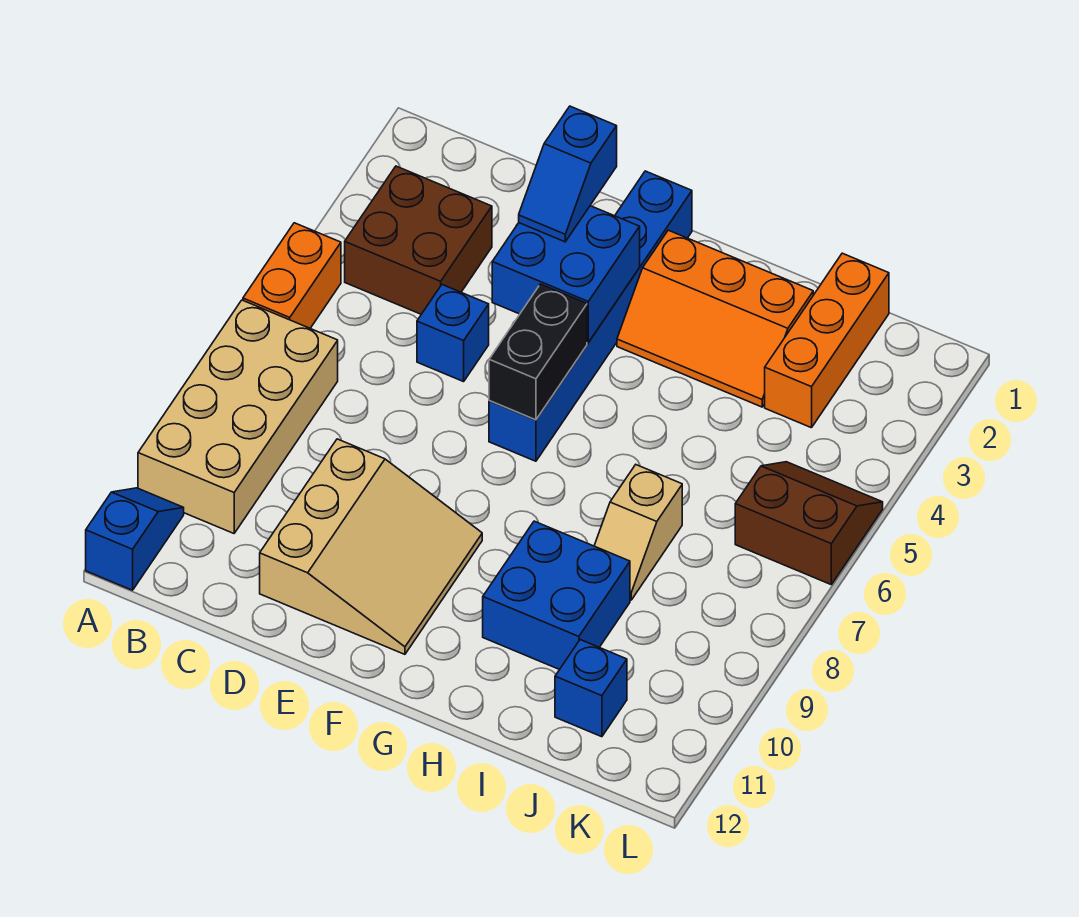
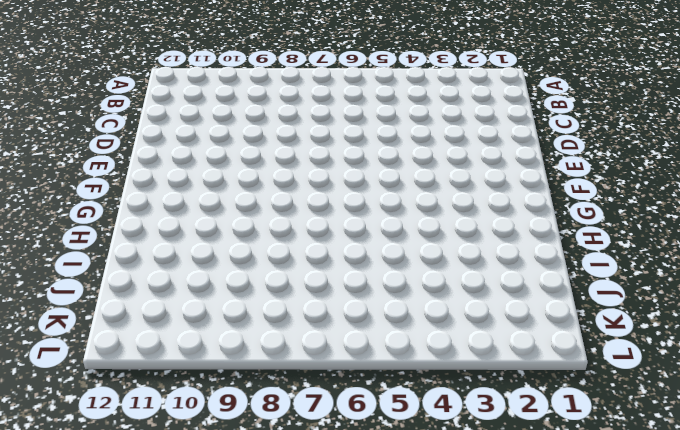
none -> orange 1x2 brick [243,223,341,328]
none -> tan 2x4 brick [138,300,338,533]
none -> blue 1x2 slope [86,488,184,590]

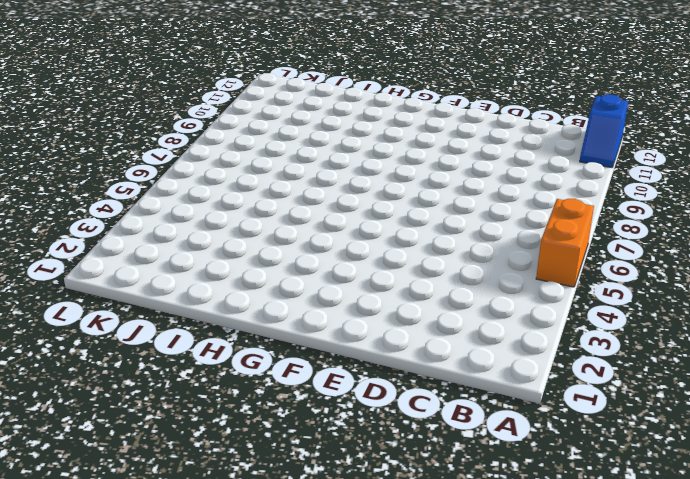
none -> tan 2x4 brick [138,300,338,533]
none -> brown 2x2 brick [345,166,492,314]
none -> blue 1x1 brick [417,285,489,382]

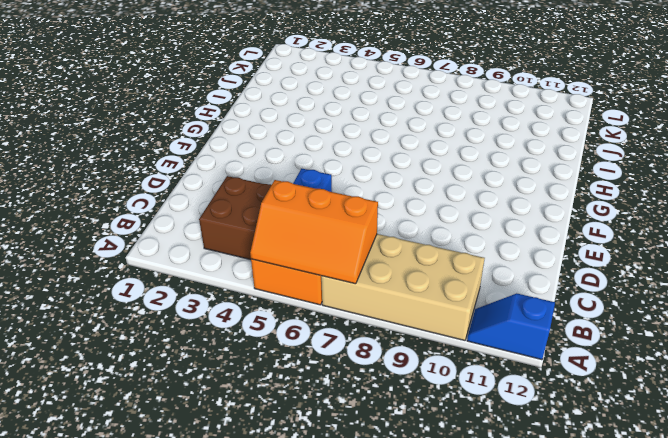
orange 2x3 slope [250,180,378,284] -> orange 2x3 slope turned to [617,230,813,407]
none -> tan 3x3 slope [260,439,482,654]
none -> blue 1x6 brick [489,171,692,461]
none -> blue 2x2 brick [483,521,630,670]

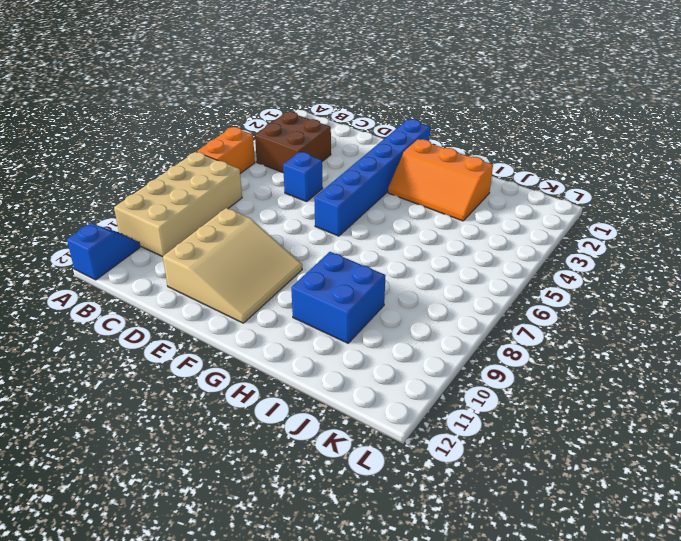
none -> tan 1x2 slope [594,465,682,600]
none -> orange 1x3 brick [765,253,889,428]
none -> blue 1x1 brick [555,640,627,737]

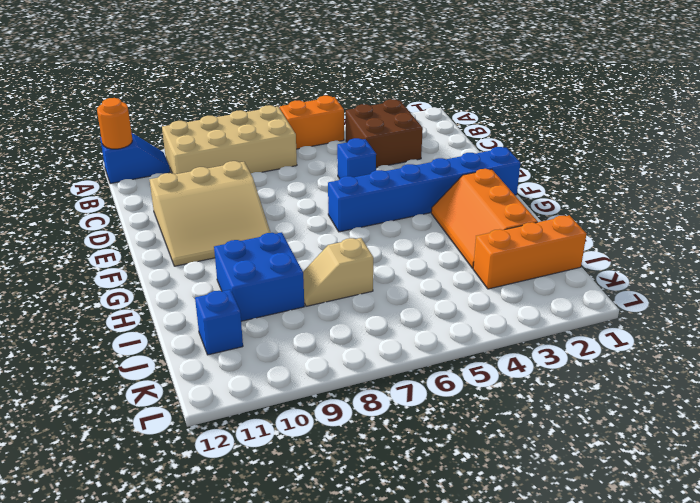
orange 1x1 round brick [97,98,132,149] -> none
none -> brown 2x2 slope [735,462,883,584]
none -> blue 2x2 brick [492,206,640,342]
none -> black 1x2 brick [489,284,587,420]

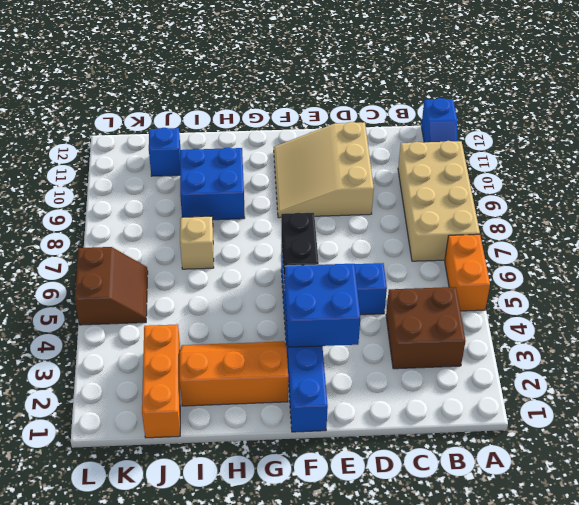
brown 2x2 slope [75,247,148,325] -> brown 2x2 slope turned to [735,462,883,584]
none -> blue 1x2 slope [519,106,617,242]

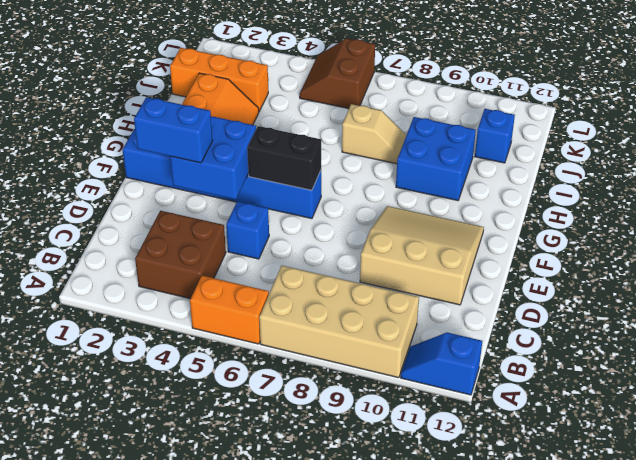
blue 1x2 brick [134,97,212,163] -> blue 1x2 slope [519,106,617,242]

